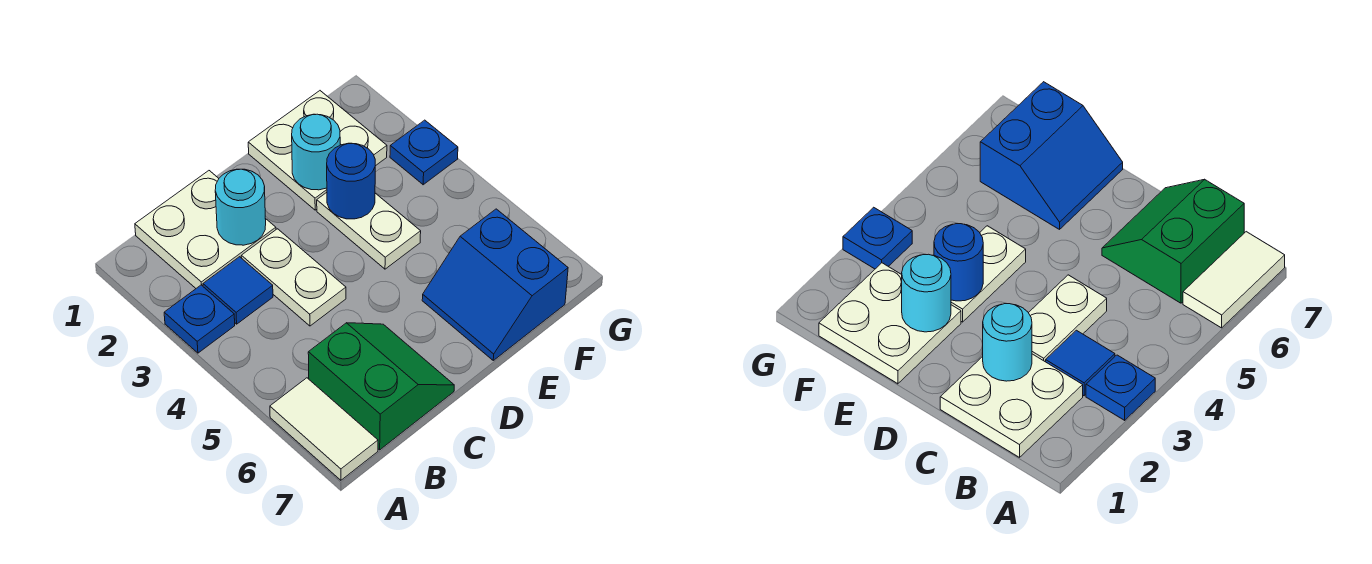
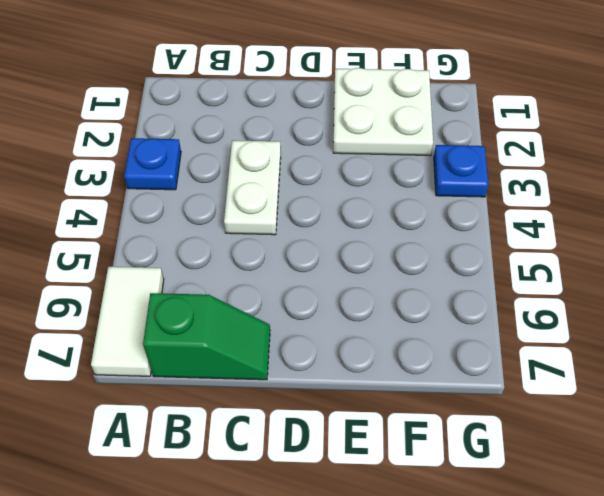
green 1x2 slope [143,293,270,380] -> green 2x2 slope [308,323,454,450]
none -> white 2x2 plate [135,171,276,288]
none -> blue 1x1 tile [203,257,273,324]
none -> white 1x2 plate [317,192,421,269]

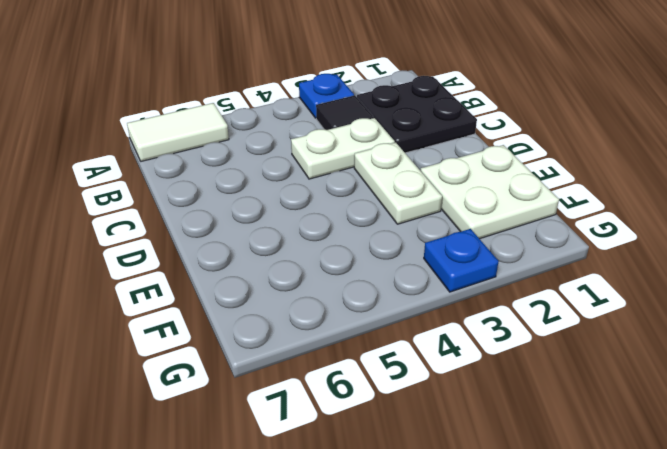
black 2x2 plate [357,76,477,153] -> white 2x2 plate [135,171,276,288]
black 1x1 tile [316,95,374,130] -> blue 1x1 tile [203,257,273,324]
white 1x2 plate [354,142,442,224] -> white 1x2 plate turned to [317,192,421,269]
none -> green 2x2 slope [308,323,454,450]
none -> blue 2x2 slope [422,209,568,360]
none -> cyan 1x1 round brick [215,169,266,245]

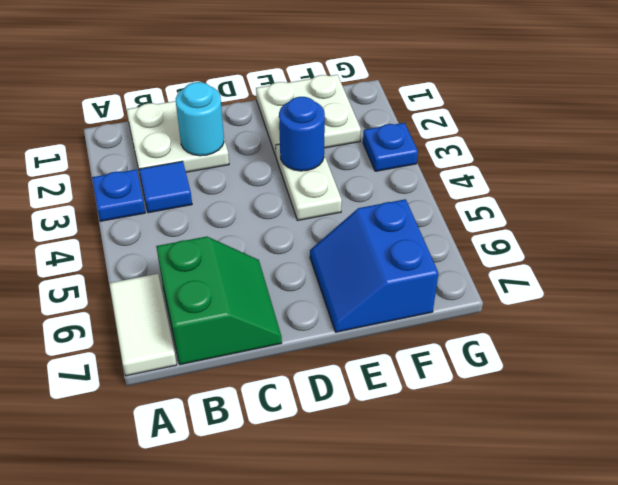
none -> white 1x2 plate [241,229,346,326]
none -> cyan 1x1 round brick [292,114,340,190]

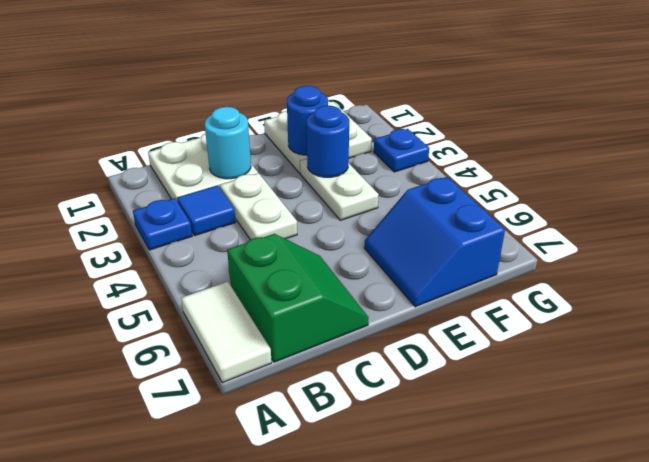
blue 1x1 round brick [287,86,328,155] -> cyan 1x1 round brick [292,114,340,190]

